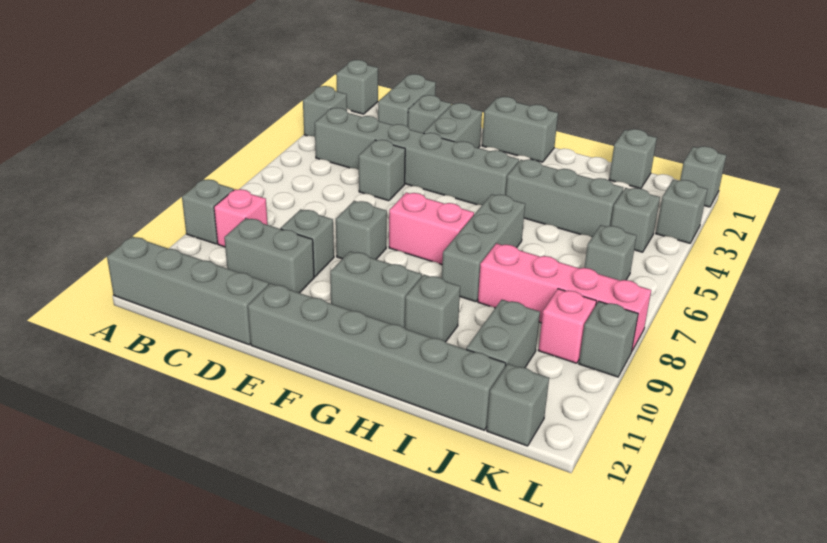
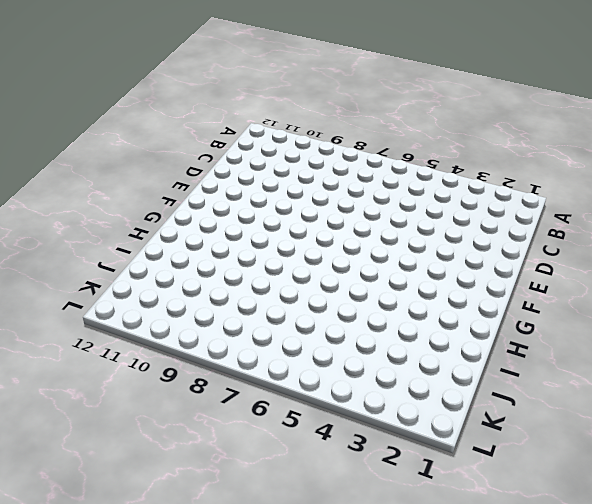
none -> grey 1x1 brick [336,60,378,114]
none -> grey 1x1 brick [303,86,347,137]
none -> grey 1x1 brick [182,179,234,244]
none -> grey 1x4 brick [107,236,269,345]

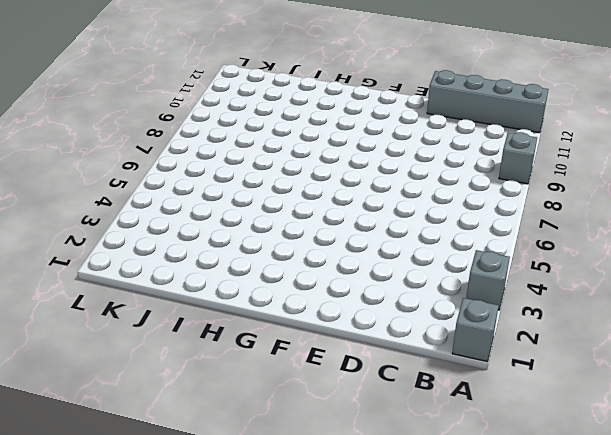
none -> grey 1x6 brick [315,108,519,205]
none -> pink 1x1 brick [214,189,268,247]
none -> grey 1x2 brick [378,74,436,127]
none -> grey 1x2 brick [224,218,314,293]

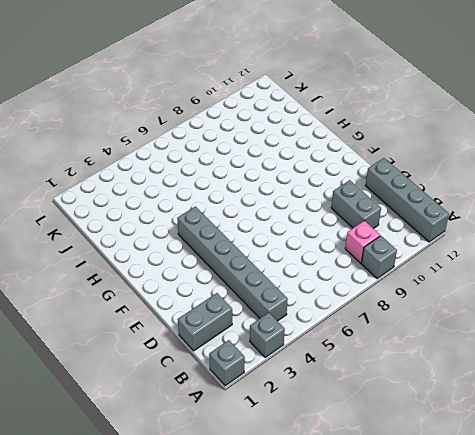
none -> grey 1x1 brick [408,95,451,133]
none -> grey 1x1 brick [359,140,405,201]
none -> grey 1x1 brick [281,209,334,277]
none -> grey 1x2 brick [424,103,482,148]

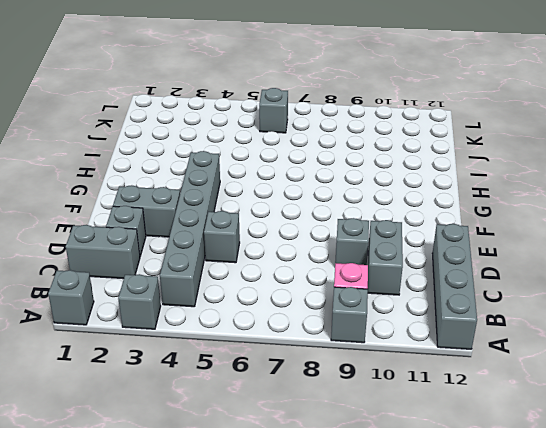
none -> grey 1x1 brick [336,201,387,259]
none -> grey 1x6 brick [248,283,506,430]
none -> grey 1x2 brick [482,97,558,162]
none -> pink 1x2 brick [389,193,474,264]

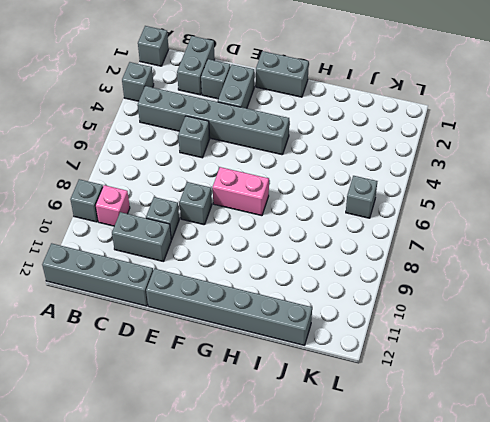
none -> grey 1x2 brick [330,251,422,328]
none -> grey 1x3 brick [506,159,623,237]
none -> grey 1x3 brick [442,194,525,302]
none -> grey 1x1 brick [405,275,460,342]

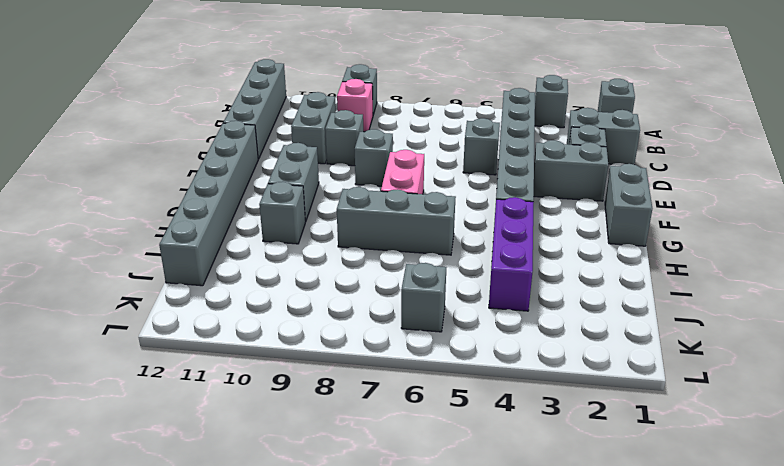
purple 1x3 brick [489,197,534,311] -> grey 1x3 brick [506,159,623,237]
none -> pink 1x4 brick [478,243,651,351]
none -> grey 1x1 brick [609,129,657,189]
none -> grey 1x2 brick [466,300,540,368]
none -> grey 1x1 brick [611,188,660,252]

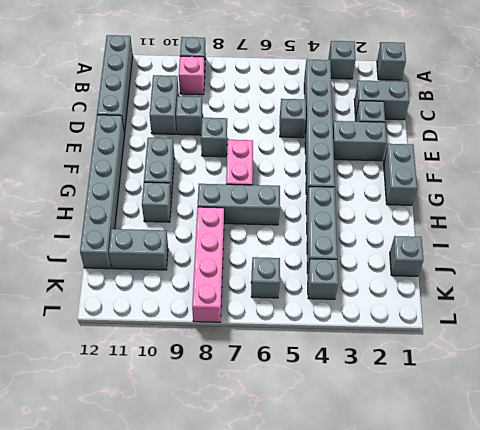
none -> pink 1x1 brick [538,289,596,363]
none -> grey 1x1 brick [487,364,549,446]
none -> grey 1x1 brick [680,146,726,207]
none -> grey 1x1 brick [656,180,707,243]

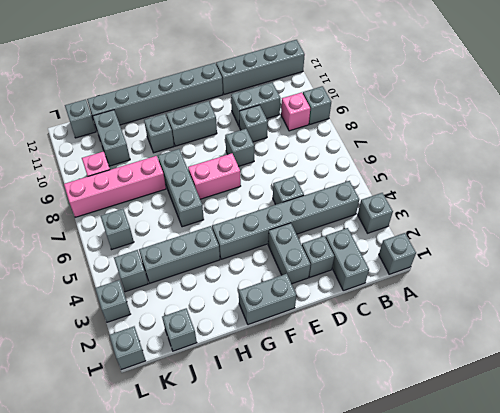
none -> grey 1x1 brick [579,301,638,377]

